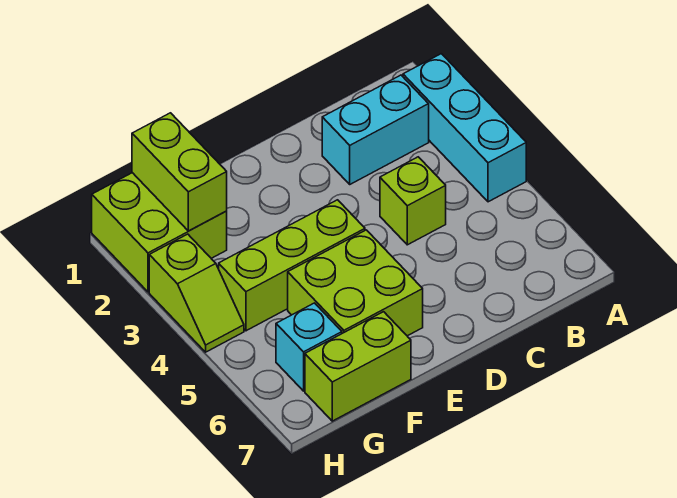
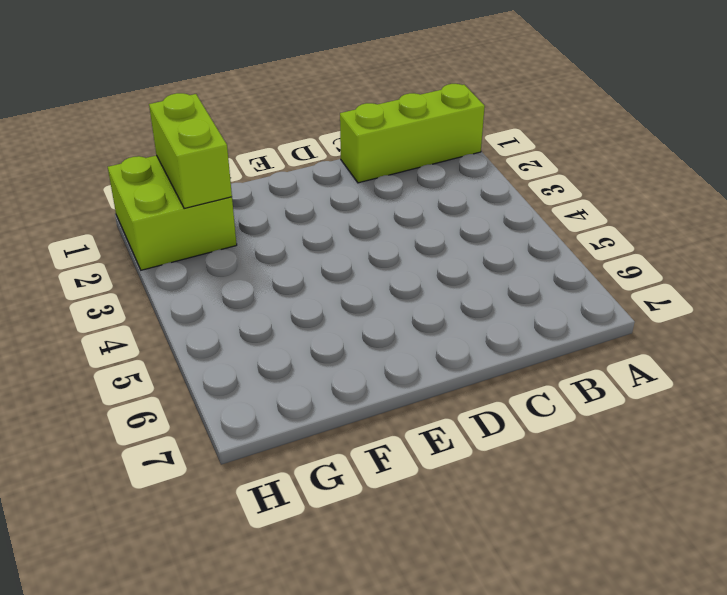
lime 1x3 brick [340,84,485,183] -> lime 1x3 brick moved to [219,200,365,331]
none -> cyan 1x3 brick [403,54,526,202]
none -> cyan 1x2 brick [322,75,429,184]

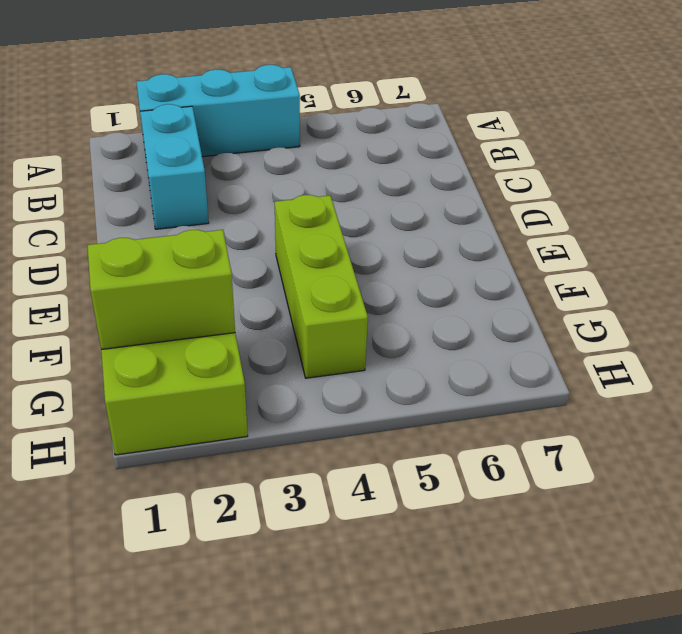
none -> lime 1x1 brick [380,157,446,245]
none -> lime 2x2 brick [288,230,423,336]

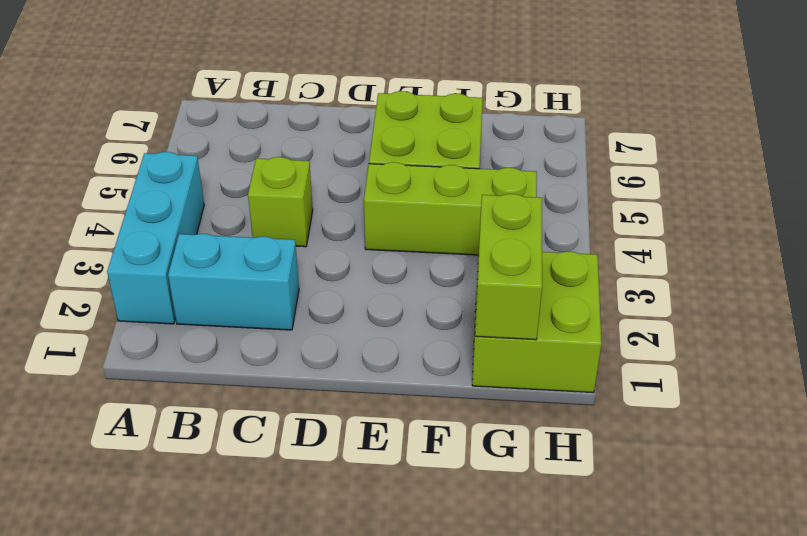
none -> lime 1x2 brick [305,312,411,421]
none -> cyan 1x1 brick [276,303,342,391]

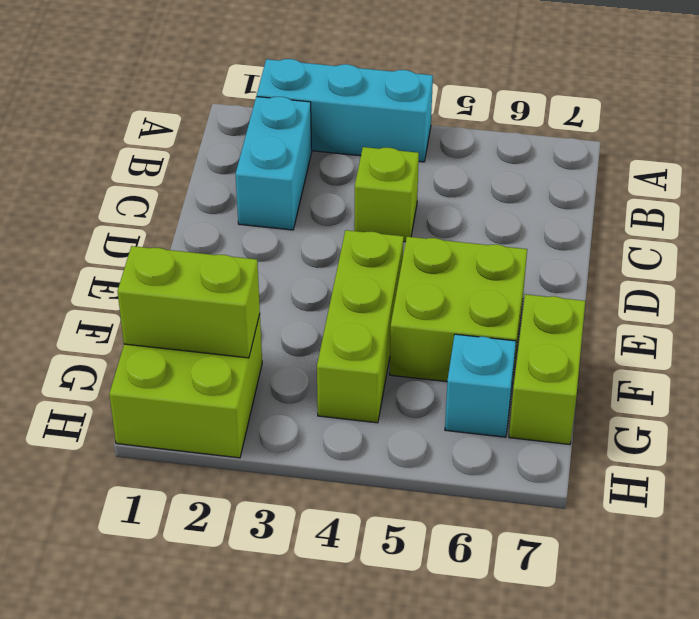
none -> lime 1x2 slope [149,234,244,352]

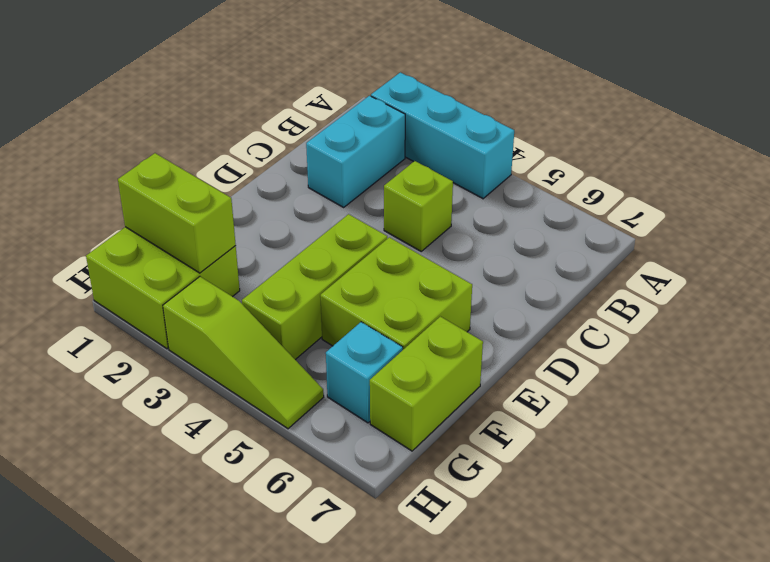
lime 1x3 slope [163,277,324,429] -> lime 1x2 slope [149,234,244,352]

